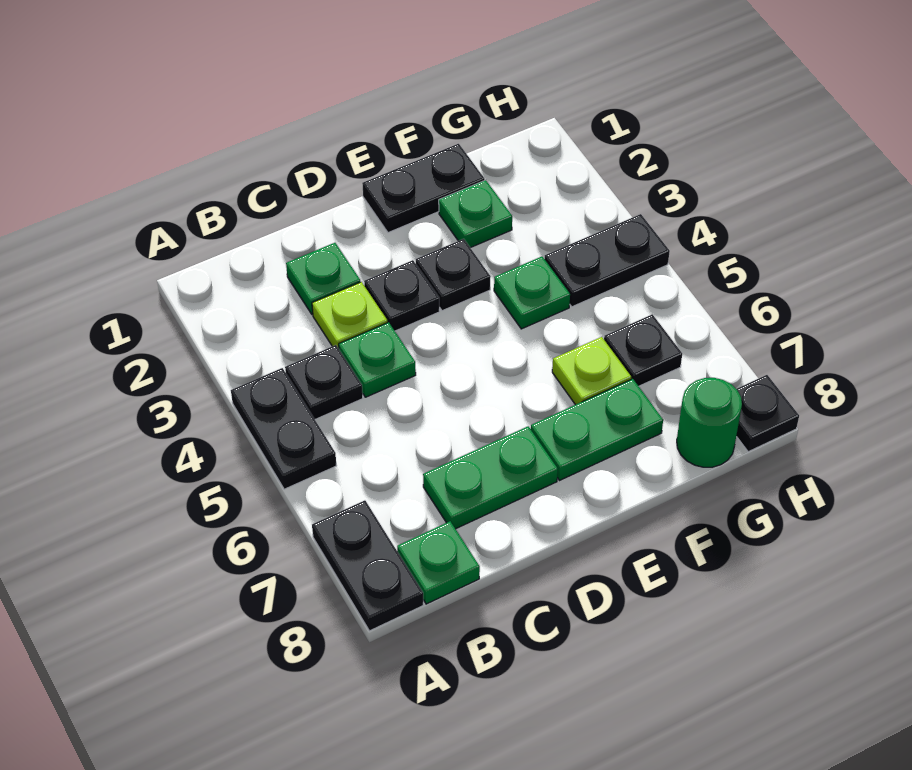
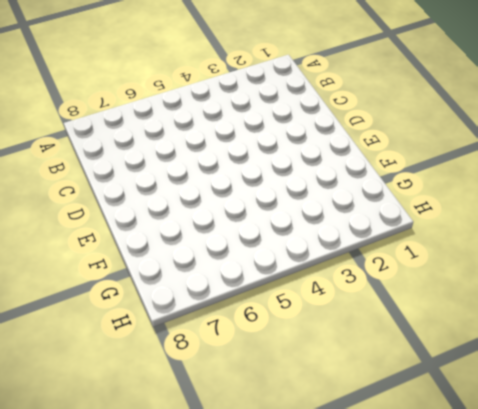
none -> black 1x2 plate [231,368,337,489]
none -> black 1x2 plate [312,500,423,631]
none -> black 1x1 plate [285,345,363,419]

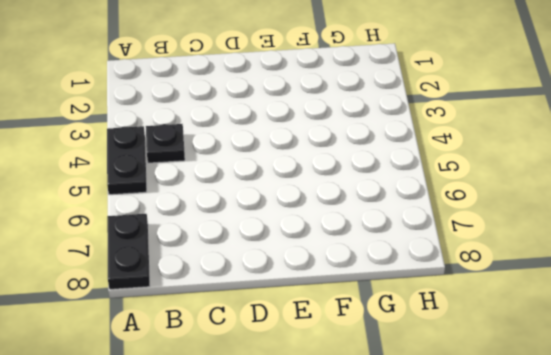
none -> green 1x1 plate [397,521,480,604]
none -> green 1x1 plate [286,243,360,315]
none -> lime 1x1 plate [312,282,388,349]

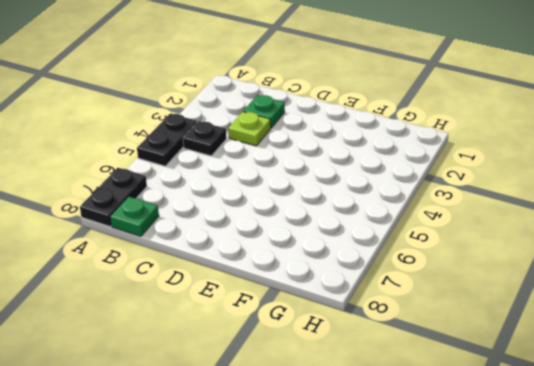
none -> green 1x1 plate [339,322,416,397]
none -> green 1x2 plate [423,426,558,529]
none -> black 1x1 plate [364,260,440,331]

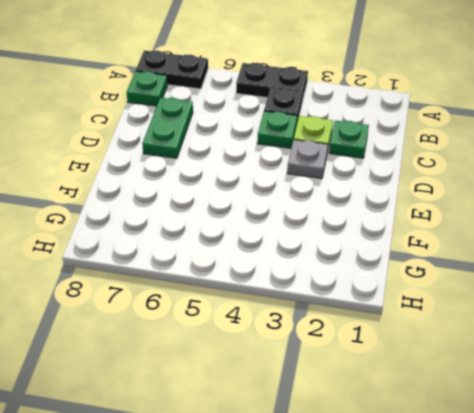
grey 1x1 plate [287,140,328,179] -> black 1x1 plate [364,260,440,331]
none -> black 1x2 plate [362,144,485,233]
none -> black 1x1 plate [416,239,491,311]
none -> green 1x2 plate [531,379,663,480]

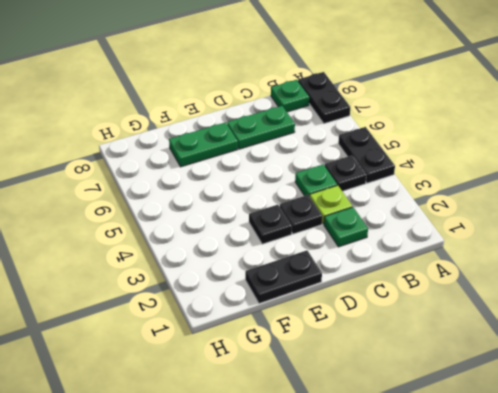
none -> green 1x1 plate [439,180,512,248]
none -> green 1x1 plate [494,257,570,329]
none -> lime 1x1 plate [552,337,631,405]

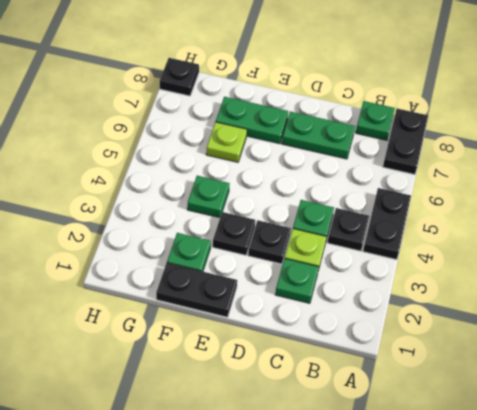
none -> black 1x2 plate [545,214,670,307]
none -> black 1x1 plate [604,314,682,386]
none -> green 1x1 round brick [677,378,742,467]

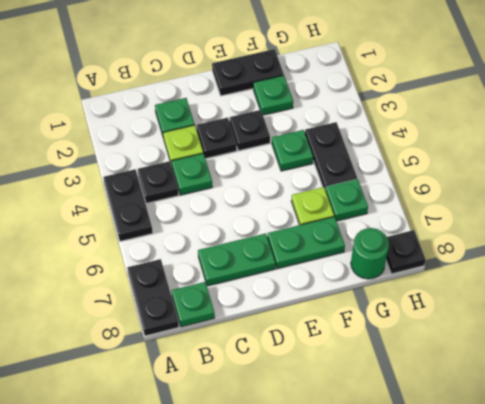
black 1x2 plate [305,122,357,189] -> black 1x2 plate turned to [545,214,670,307]
green 1x1 plate [325,179,368,221] -> black 1x1 plate [604,314,682,386]

